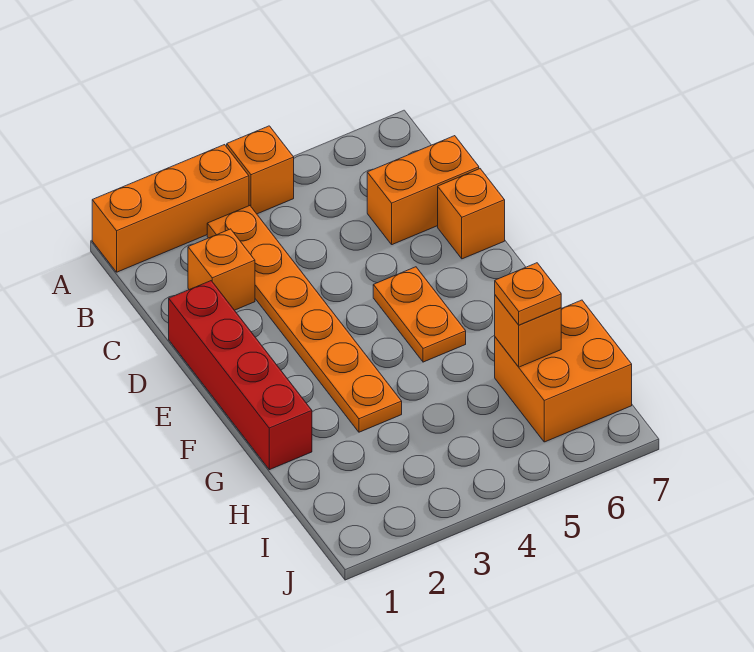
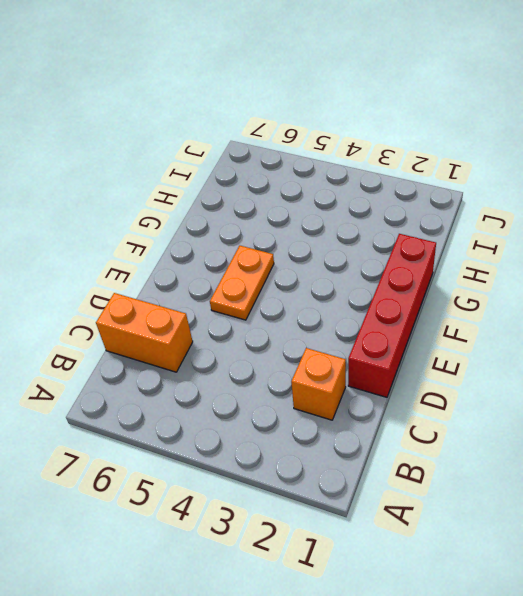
none -> orange 1x3 brick [92,145,249,272]
none -> orange 1x1 brick [227,126,294,214]

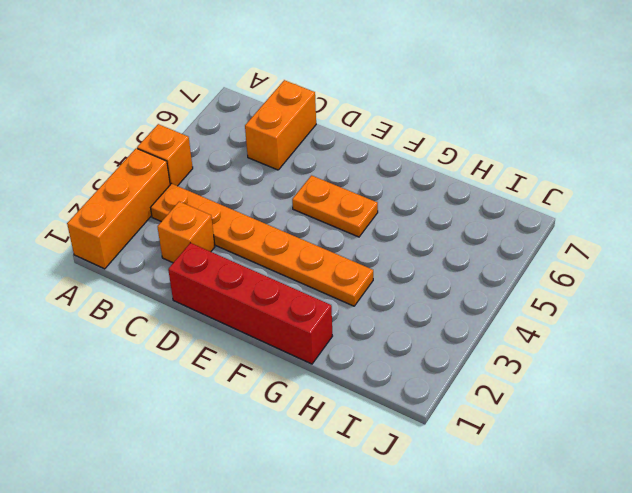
none -> orange 1x1 brick [438,169,505,259]
none -> orange 2x2 brick [495,300,632,442]

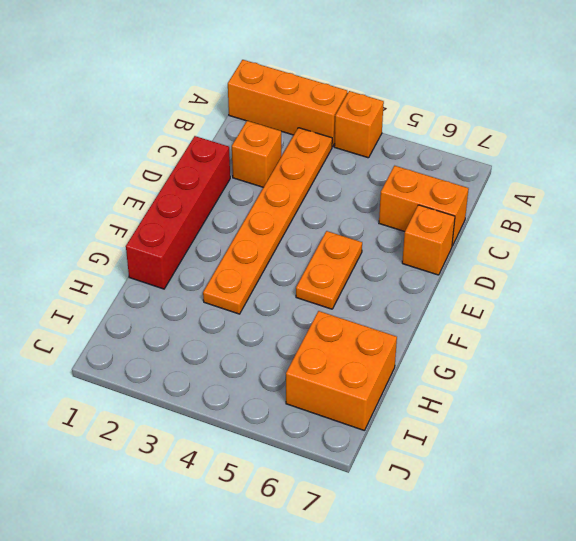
none -> orange 1x1 brick [495,295,561,367]
none -> orange 1x1 plate [495,263,561,325]

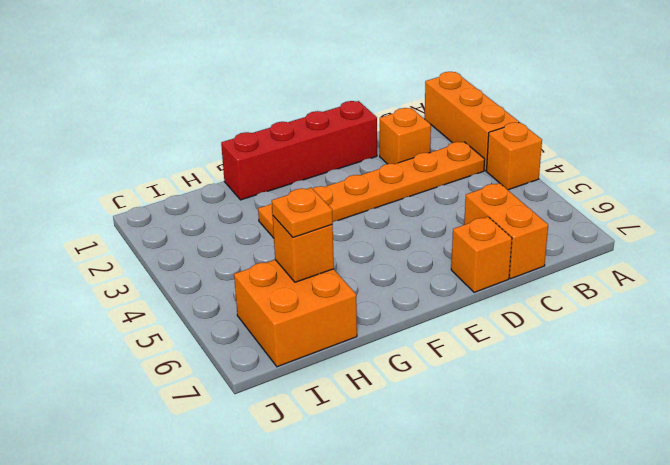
none -> orange 1x2 plate [373,267,466,362]

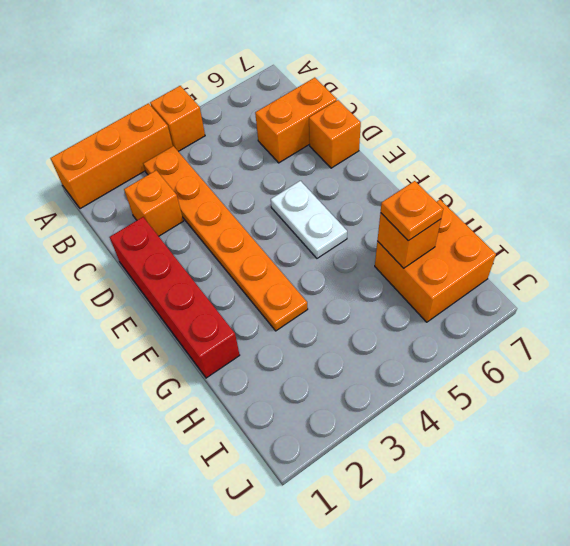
white 1x2 plate [271,181,347,258] -> orange 1x2 plate [373,267,466,362]

